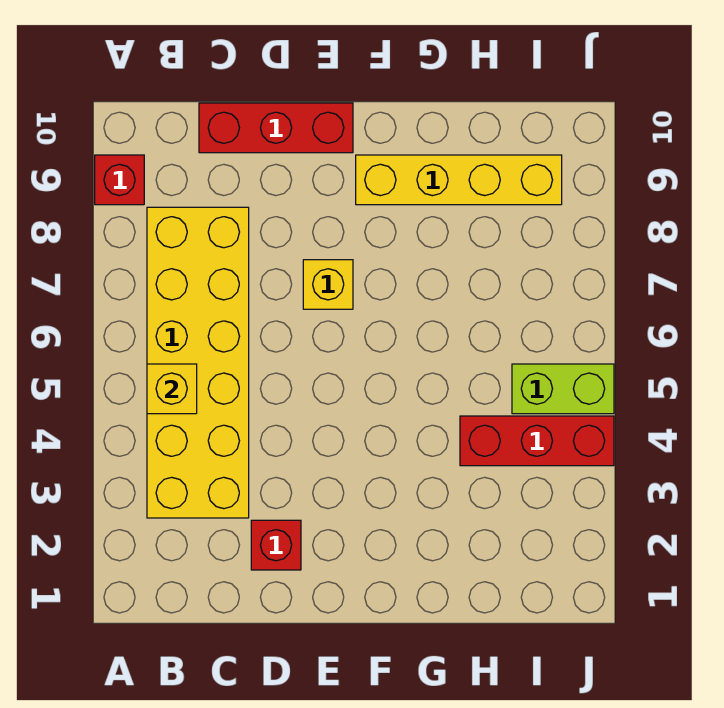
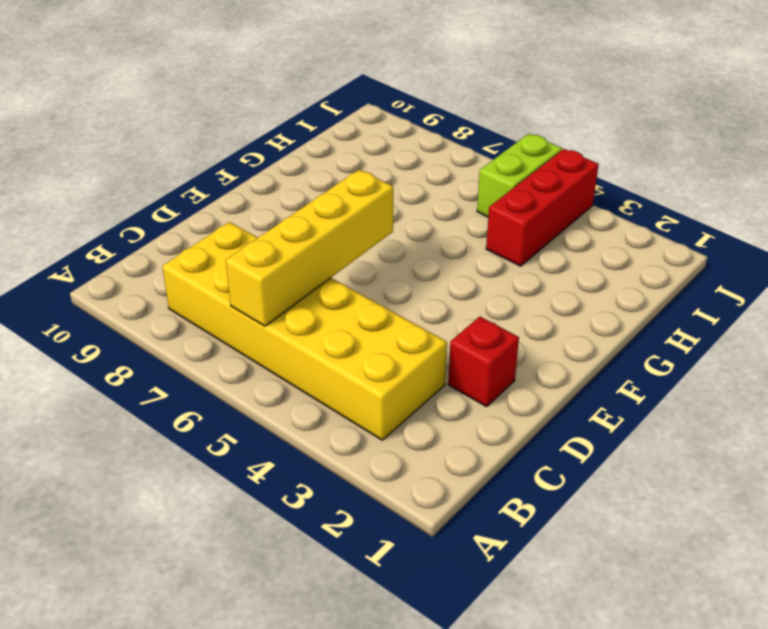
yellow 1x4 brick [226,170,393,326] -> yellow 1x4 brick moved to [356,155,562,205]
none -> red 1x1 brick [95,155,144,205]
none -> red 1x3 brick [199,103,353,153]

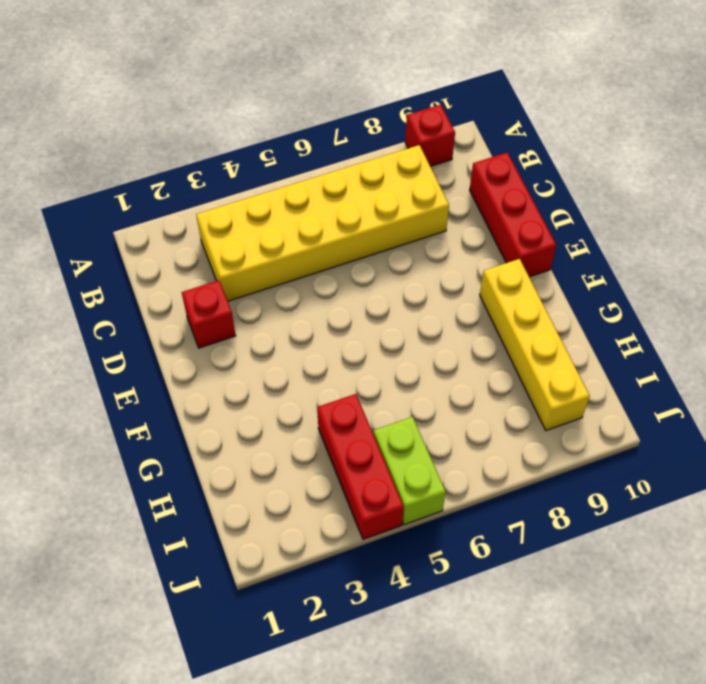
none -> yellow 1x1 brick [303,260,353,309]
none -> yellow 1x1 brick [147,364,197,414]

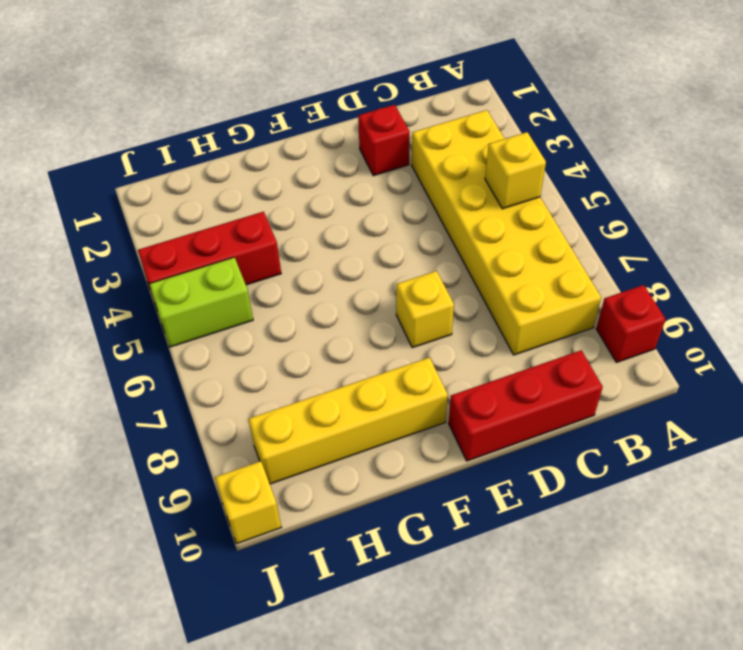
yellow 1x1 brick [215,461,281,544] -> none

